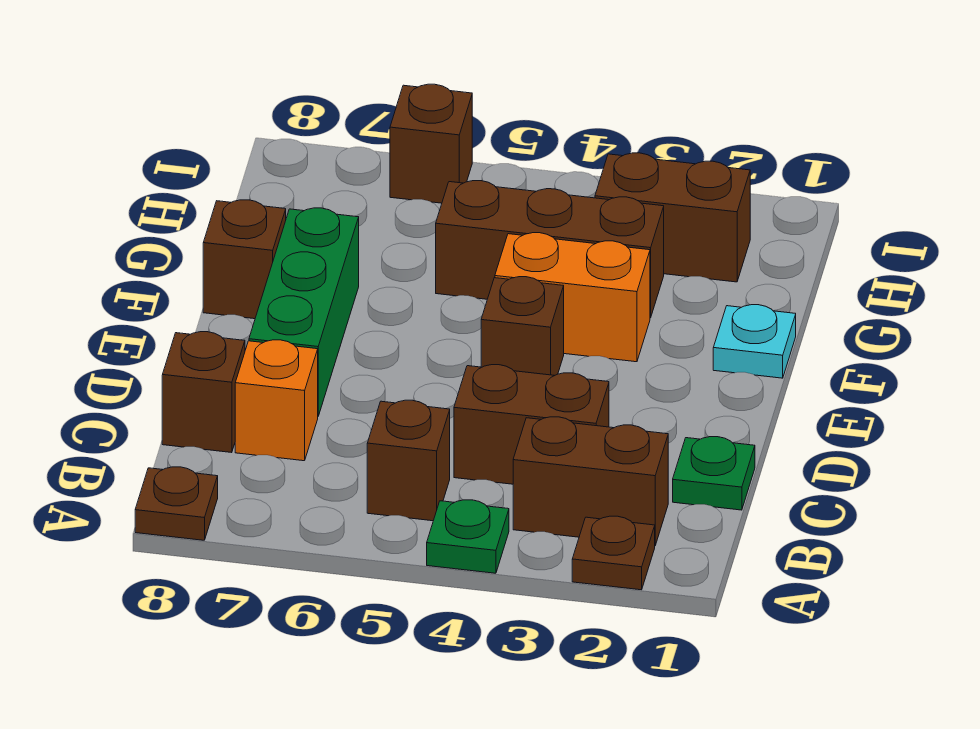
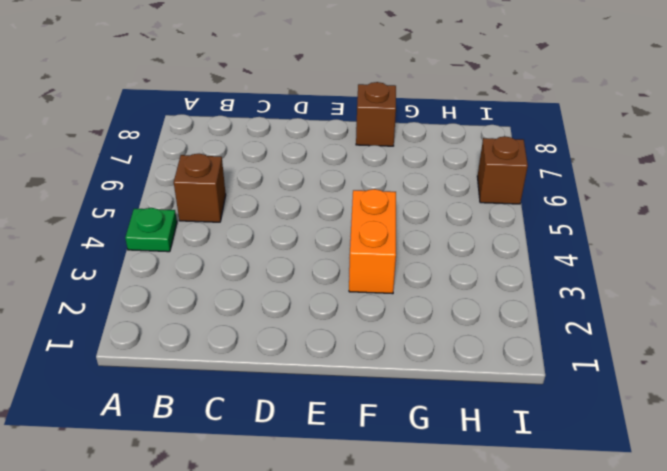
none -> brown 1x1 plate [572,516,655,590]
none -> brown 1x1 plate [135,467,218,540]
none -> brown 1x2 brick [513,417,668,545]

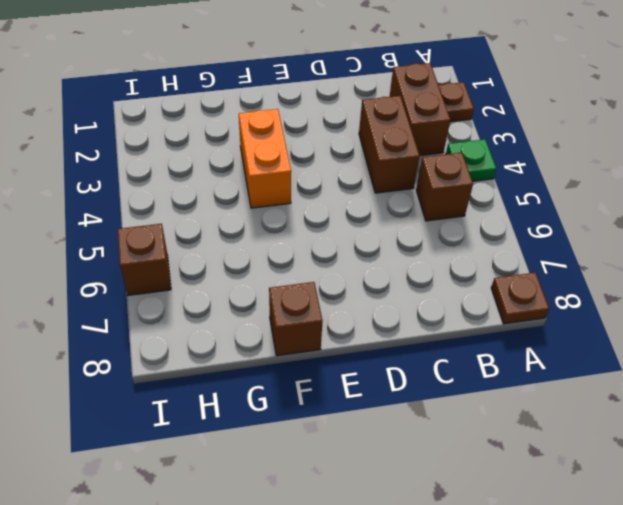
none -> green 1x1 plate [673,437,755,510]
none -> orange 1x1 brick [235,340,318,461]
none -> brown 1x1 brick [162,332,245,453]

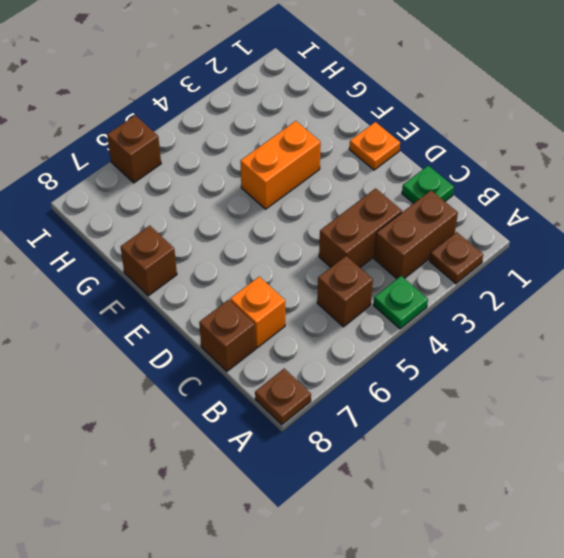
orange 1x1 plate [349,122,400,170] -> none
none -> green 1x3 brick [249,208,359,416]
none -> brown 1x1 brick [481,277,564,376]
none -> cyan 1x1 plate [713,305,796,378]

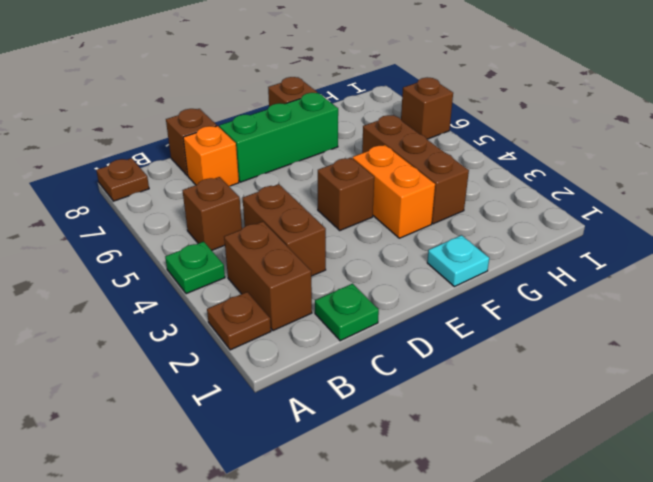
none -> brown 1x2 brick [595,153,750,282]

